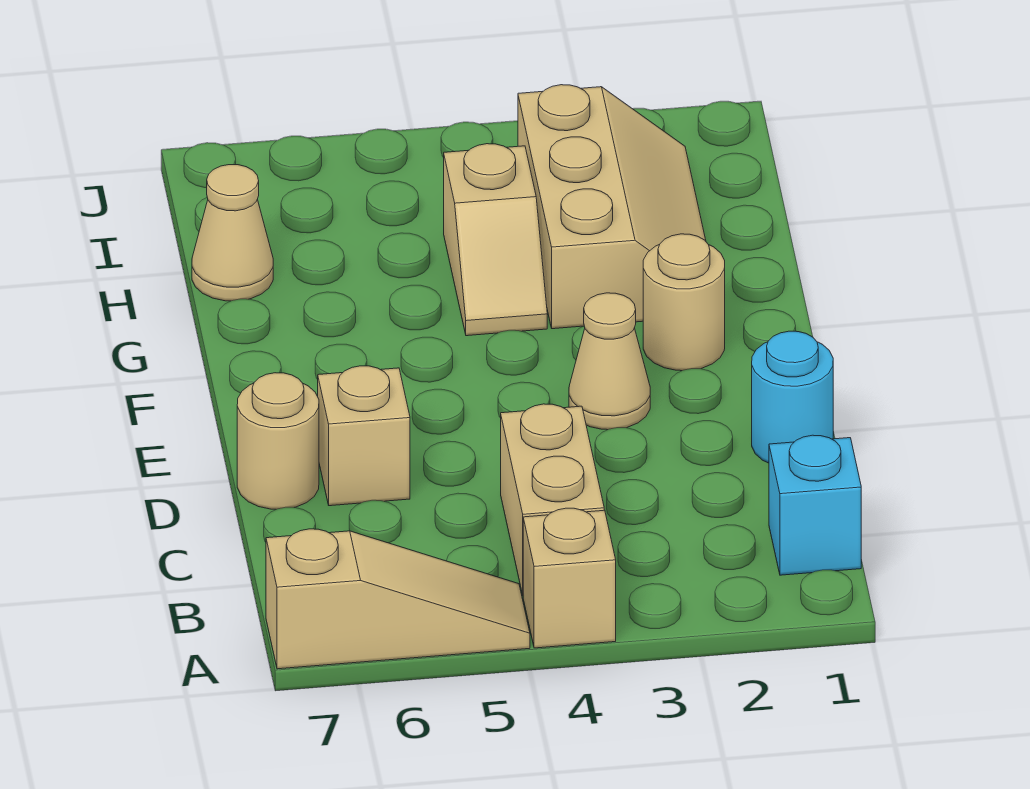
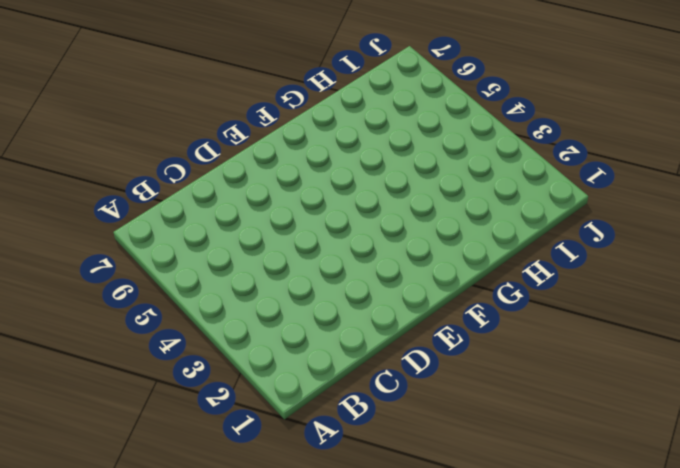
none -> tan 1x1 brick [523,508,616,648]
none -> tan 1x3 slope [266,529,530,669]
none -> cyan 1x1 brick [769,435,861,575]

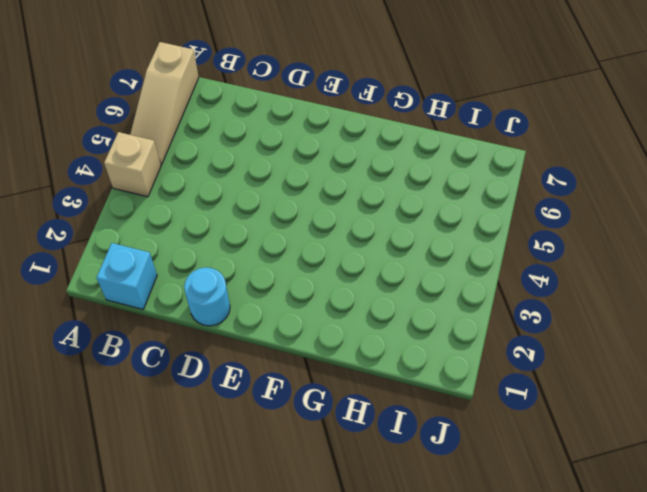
none -> tan 1x2 brick [501,404,604,595]
none -> tan 1x1 brick [318,366,410,506]
none -> tan 1x1 round brick [237,373,319,509]

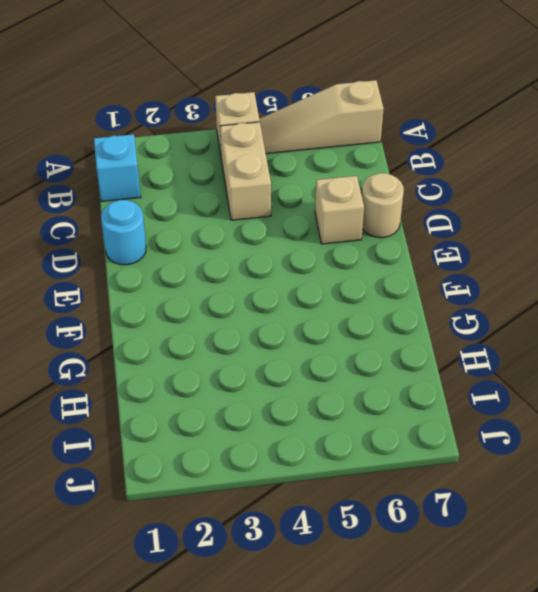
none -> tan 1x1 cone [569,293,650,430]
none -> tan 1x1 round brick [643,234,725,371]
none -> tan 2x3 slope [518,85,706,329]

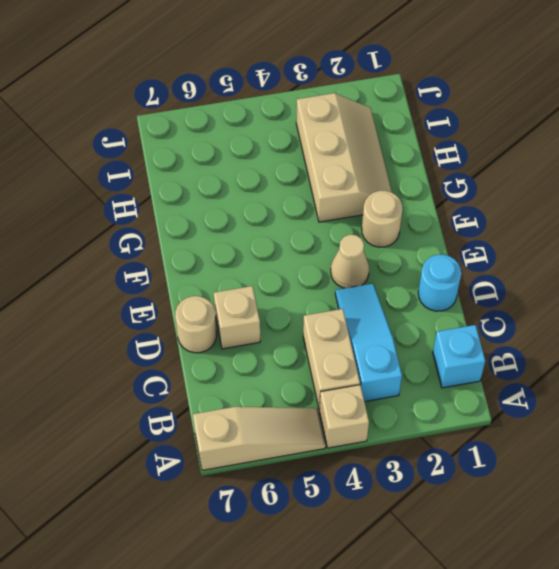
cyan 1x3 slope [335,283,402,402] -> none
none -> tan 1x2 slope [444,144,547,336]
none -> tan 1x1 cone [192,165,273,301]

